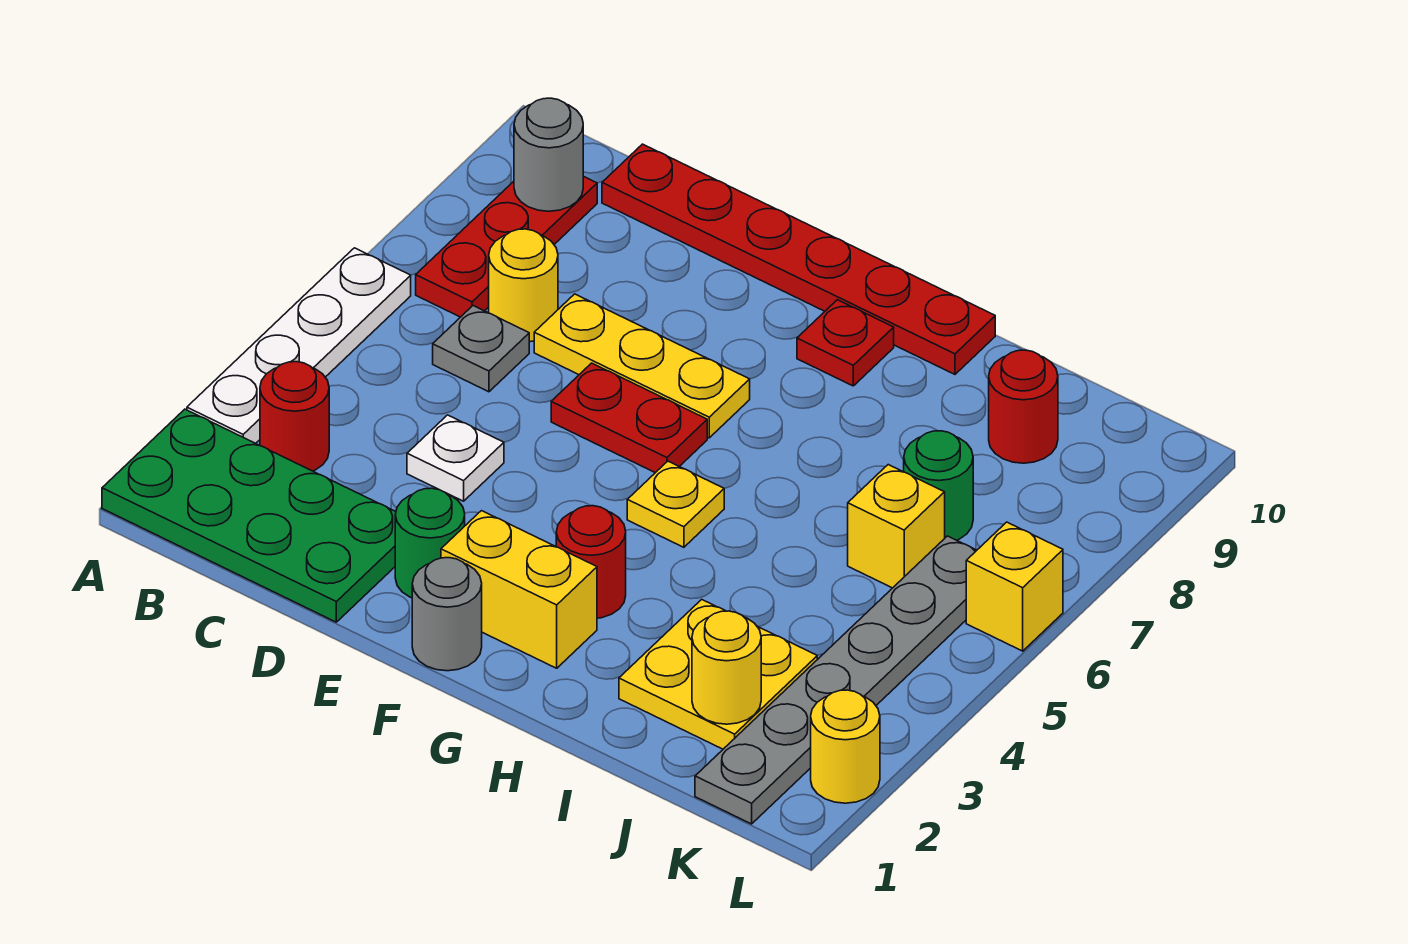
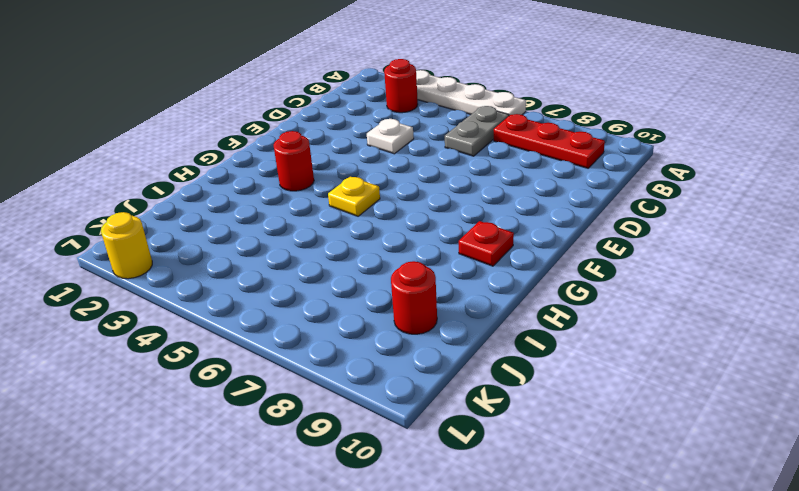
grey 1x2 plate [445,106,509,156] -> grey 1x1 plate [433,306,529,392]
none -> green 2x4 plate [102,409,396,622]
none -> yellow 1x1 round brick [489,229,558,342]
none -> red 1x6 plate [602,144,995,374]

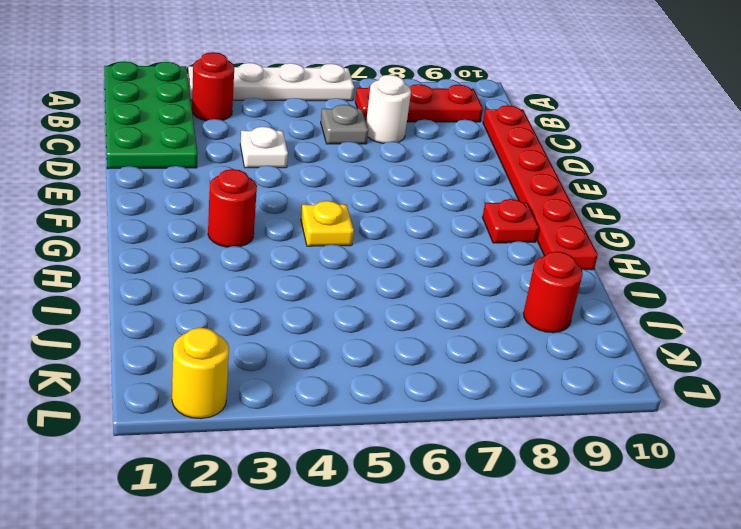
white 1x1 round brick [366,75,411,143] -> yellow 1x1 round brick [489,229,558,342]
none -> yellow 1x3 plate [534,294,750,438]
none -> green 1x1 round brick [395,488,465,598]
none -> red 1x2 plate [551,363,707,473]

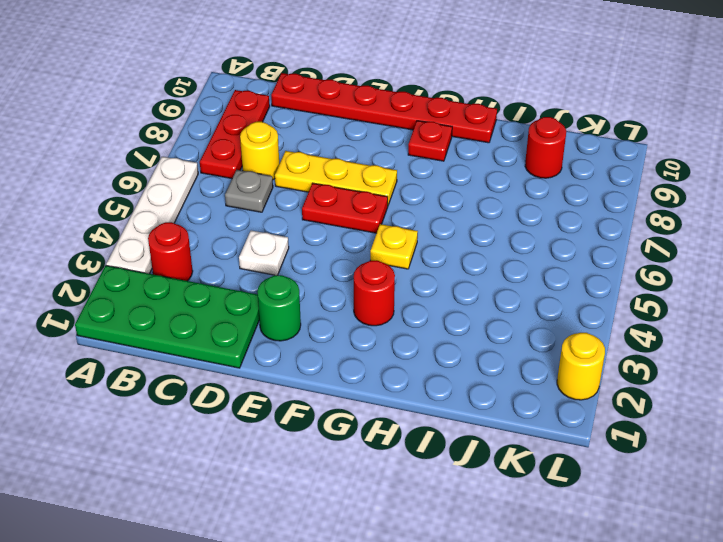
none -> grey 1x1 round brick [412,558,482,671]
none -> yellow 1x2 brick [441,511,597,668]
none -> yellow 2x2 plate [619,599,817,749]

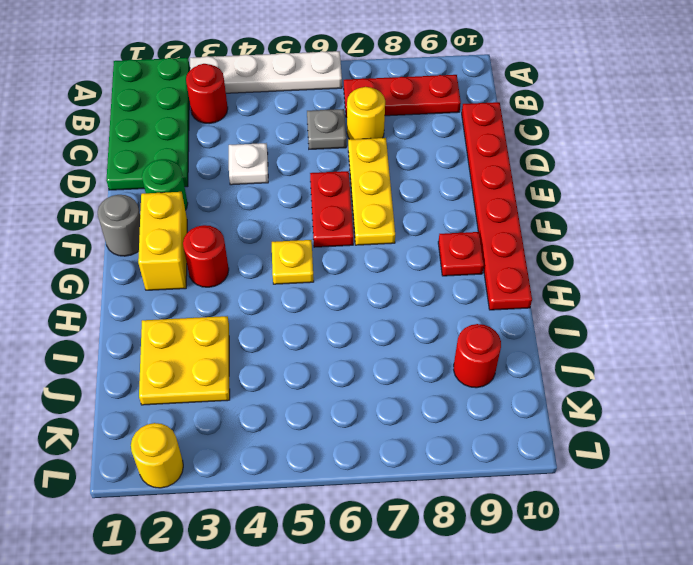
none -> yellow 1x1 brick [848,465,945,588]
none -> green 1x1 round brick [904,431,973,540]
none -> grey 1x6 plate [695,536,977,824]

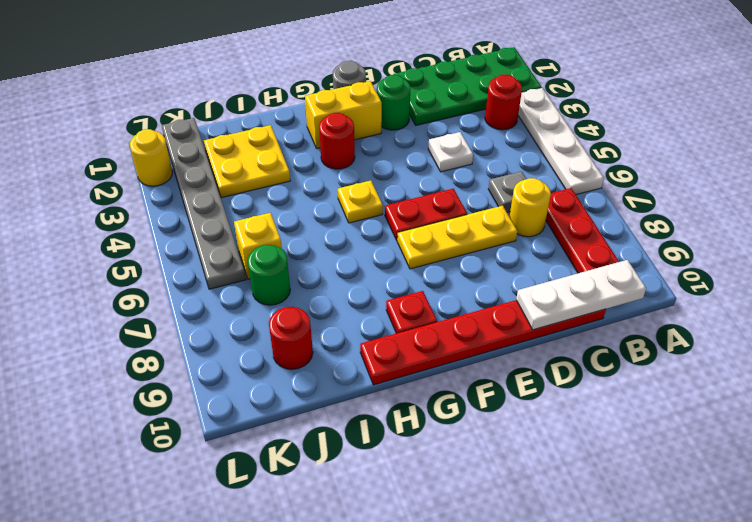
white 1x3 plate [516,260,646,330] -> none
none -> yellow 1x1 brick [966,522,1063,651]
none -> grey 1x1 round brick [514,98,583,211]
none -> yellow 1x1 round brick [692,611,761,724]

